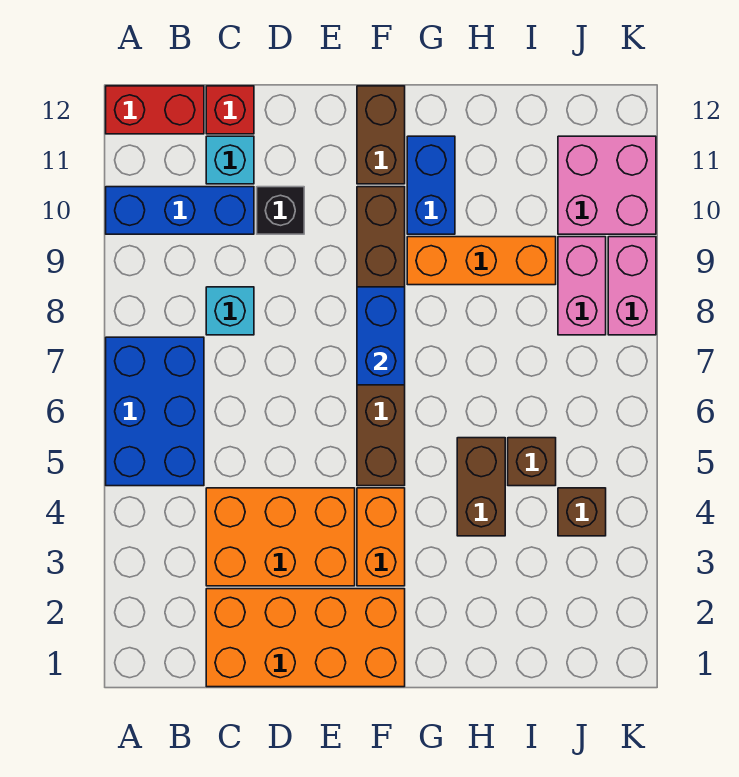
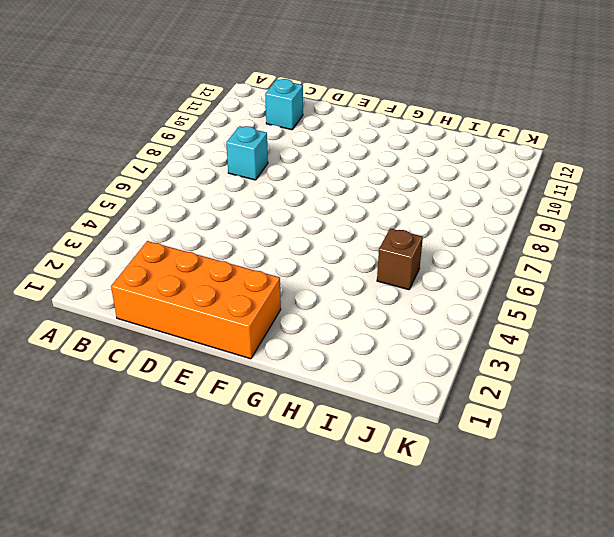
none -> blue 2x3 brick [106,337,204,486]
none -> blue 1x3 brick [106,187,254,234]
none -> red 1x2 brick [106,86,204,134]

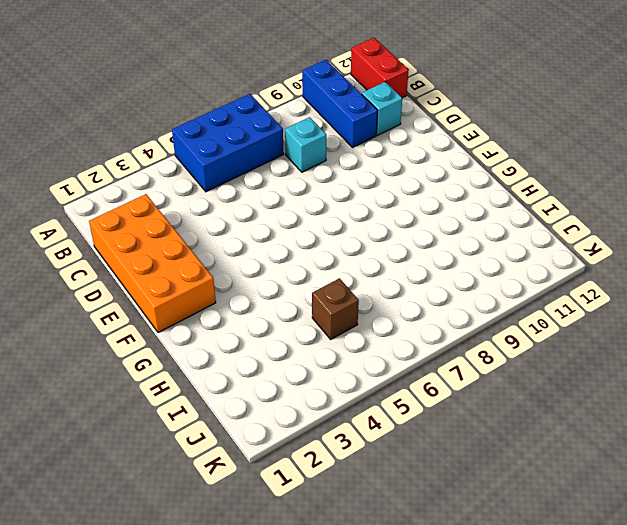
none -> orange 2x3 brick [206,488,355,586]
none -> red 1x1 brick [206,86,254,134]
none -> black 1x1 brick [257,187,304,234]

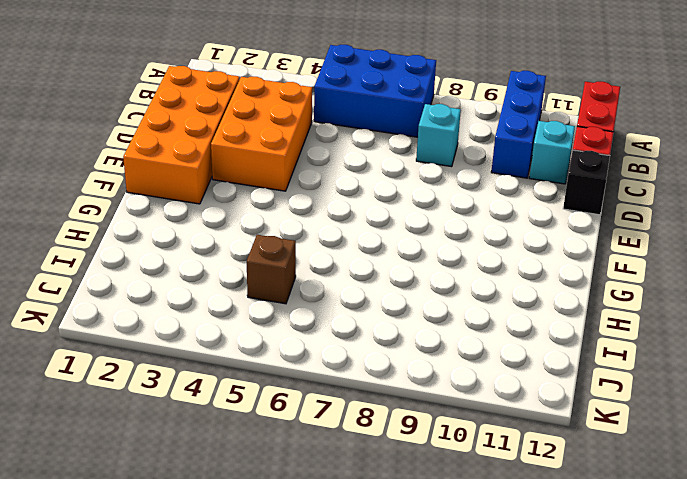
black 1x1 brick [563,150,610,215] -> black 1x1 brick moved to [257,187,304,234]
none -> orange 1x2 brick [357,488,405,586]
none -> brown 1x6 brick [357,187,405,486]
none -> brown 1x2 brick [357,86,405,184]

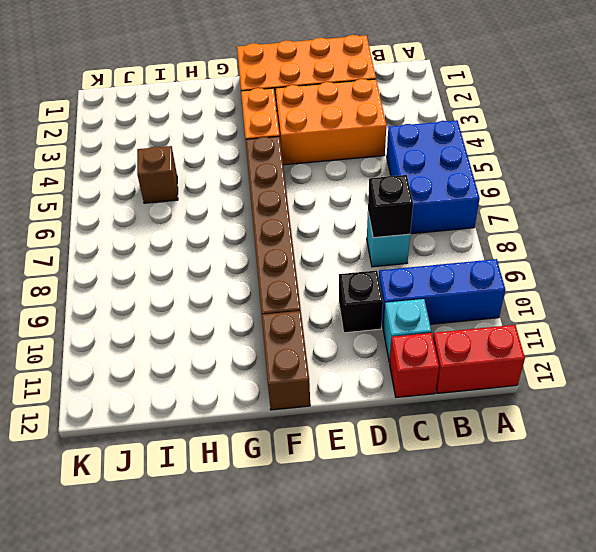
black 1x1 brick [368,175,413,238] -> none
none -> orange 1x3 brick [407,237,556,285]
none -> blue 1x2 brick [407,136,455,234]
none -> brown 1x2 brick [457,438,505,536]

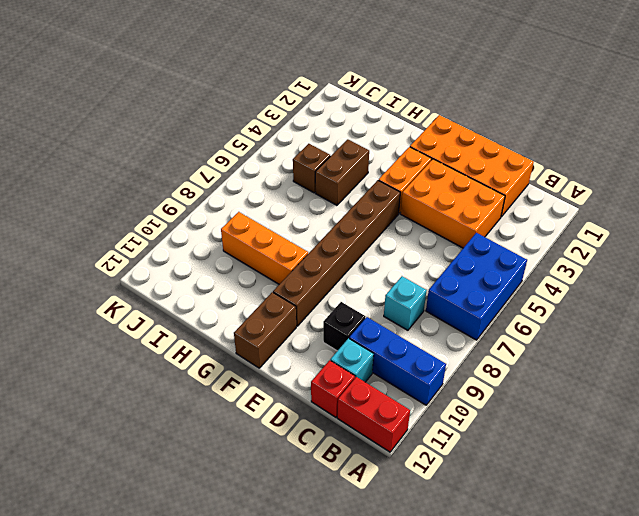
none -> blue 1x2 brick [407,136,455,234]
none -> brown 1x1 brick [558,488,606,536]
none -> pink 1x2 brick [558,237,606,335]

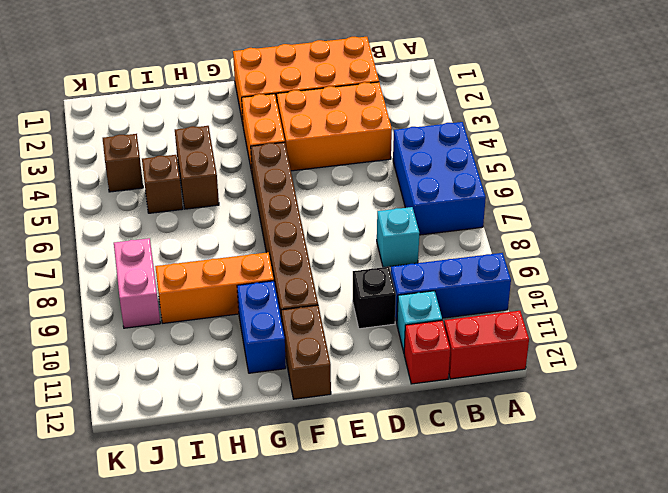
none -> pink 2x2 brick [558,136,656,234]
none -> pink 1x2 brick [608,237,656,335]
none -> blue 1x2 brick [357,287,405,385]

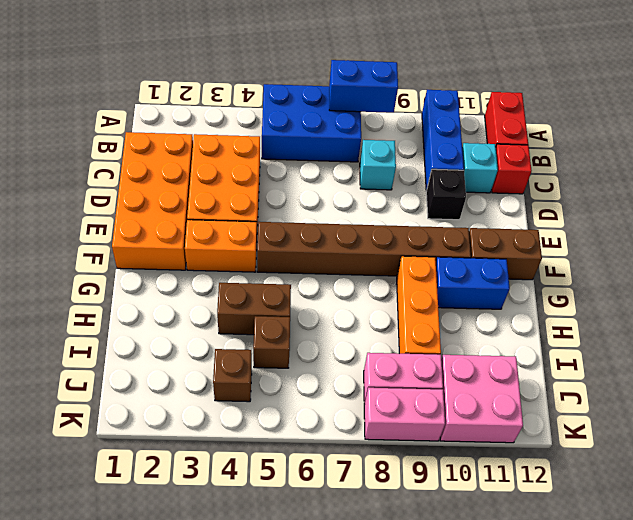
blue 1x2 brick [329,60,398,113] -> blue 1x2 brick moved to [357,287,405,385]

